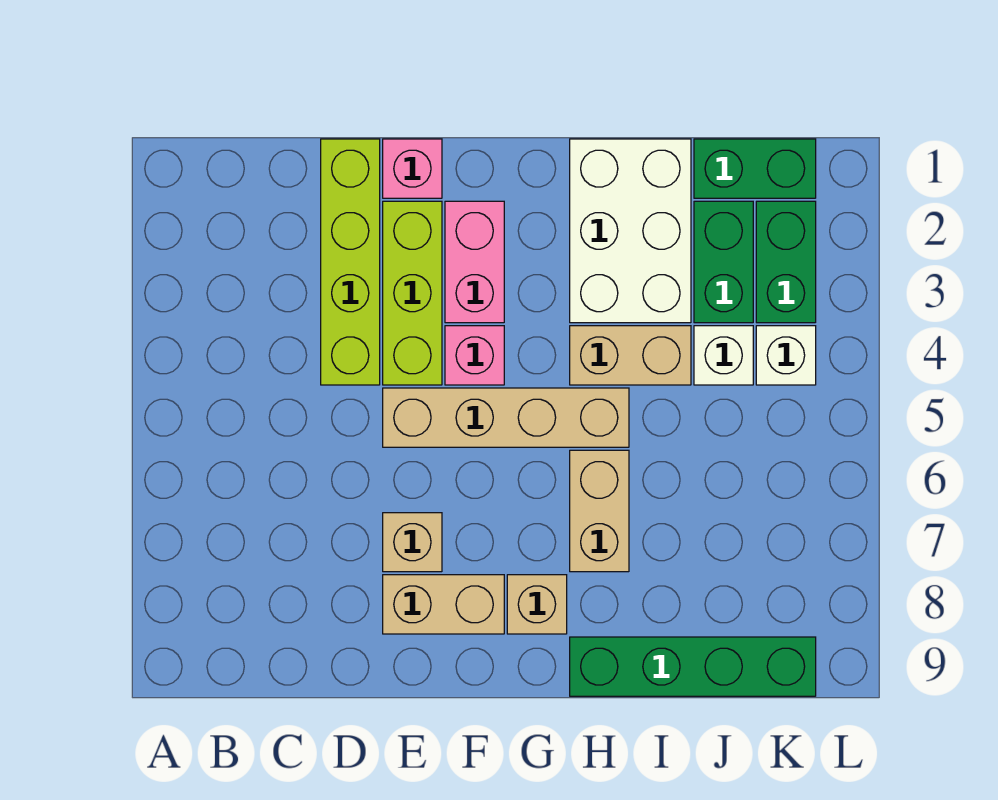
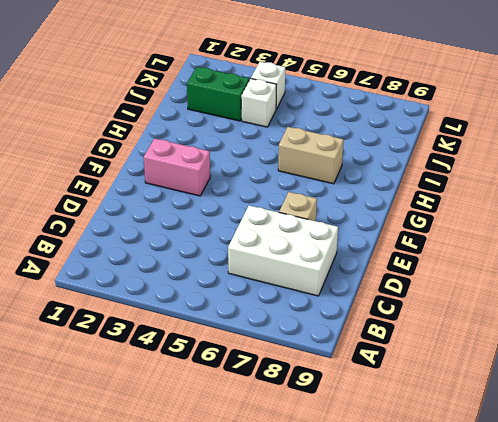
white 2x3 brick [228,205,338,296] -> white 2x3 brick moved to [570,139,691,323]
none -> lime 1x4 brick [321,139,380,385]
none -> pink 1x1 brick [383,139,442,198]
none -> lime 1x3 brick [383,201,442,385]

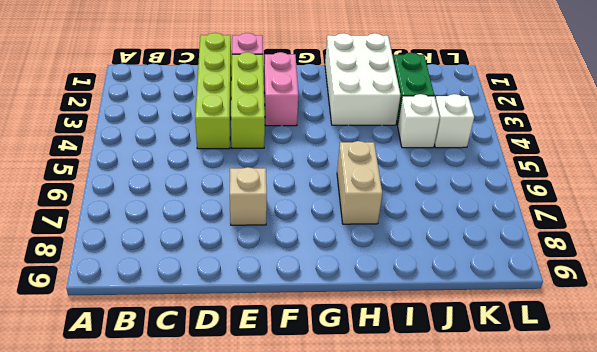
none -> tan 1x4 brick [383,388,629,447]
none -> tan 1x2 brick [383,575,504,634]
none -> pink 1x1 brick [445,326,504,385]

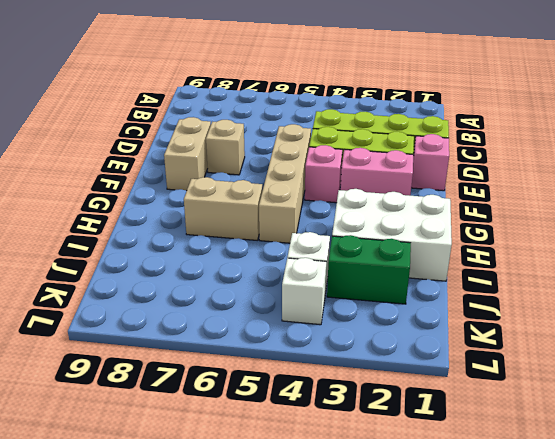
none -> tan 1x1 brick [507,575,567,634]
none -> tan 1x2 brick [570,326,691,385]
none -> green 1x4 brick [570,637,816,696]

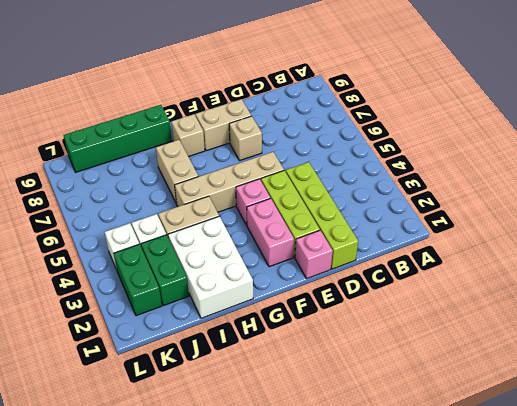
none -> green 1x2 brick [694,139,816,198]

